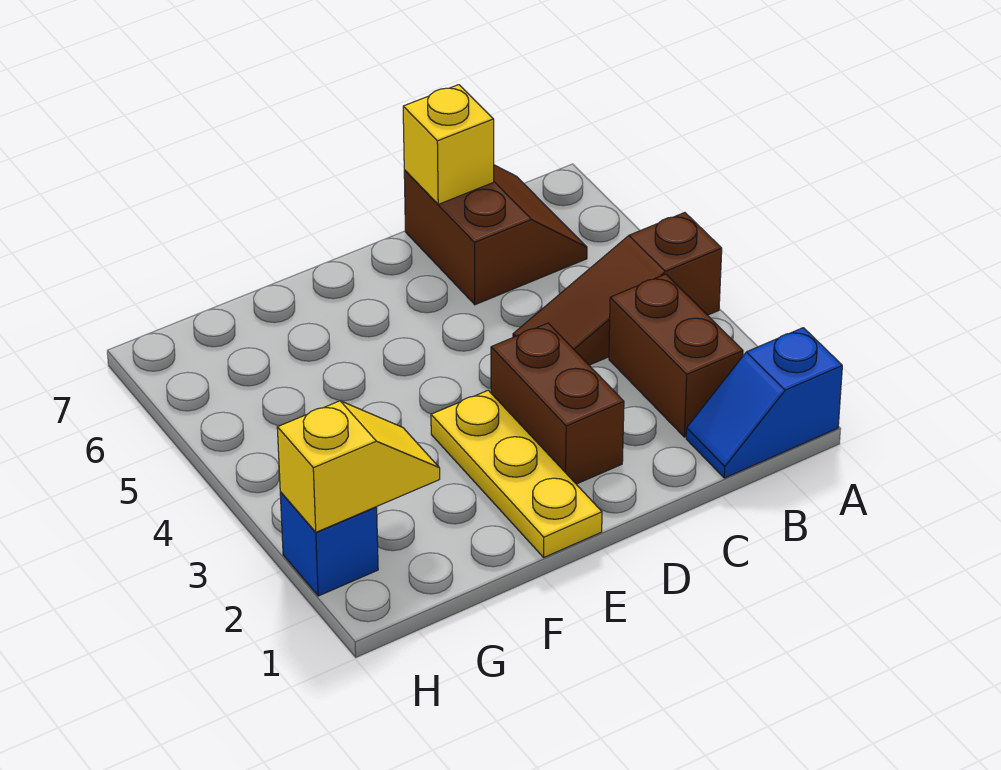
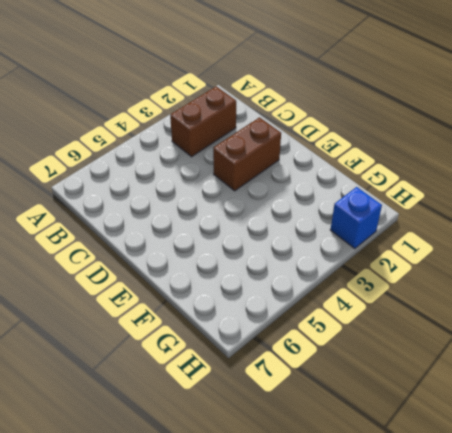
none -> blue 1x2 slope [686,328,842,478]
none -> brown 1x3 slope [513,213,722,365]

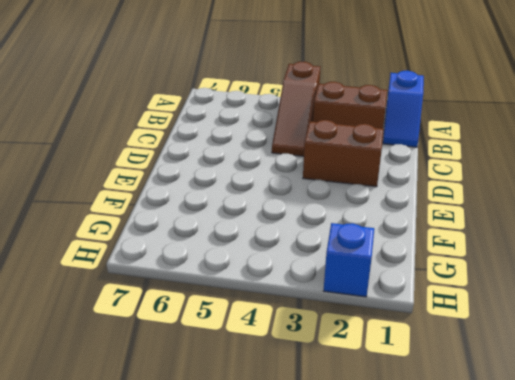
none -> brown 2x2 slope [404,165,587,305]
none -> yellow 1x3 plate [431,390,602,557]

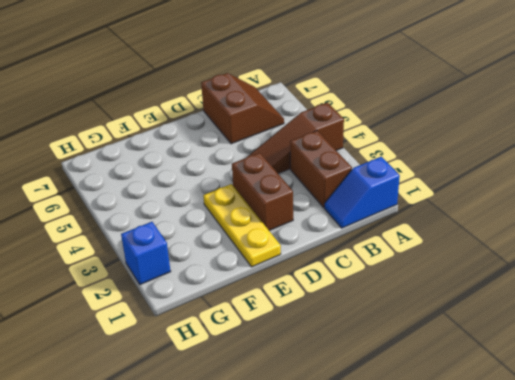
none -> yellow 1x1 brick [403,85,494,204]
none -> yellow 1x2 slope [277,401,440,532]

